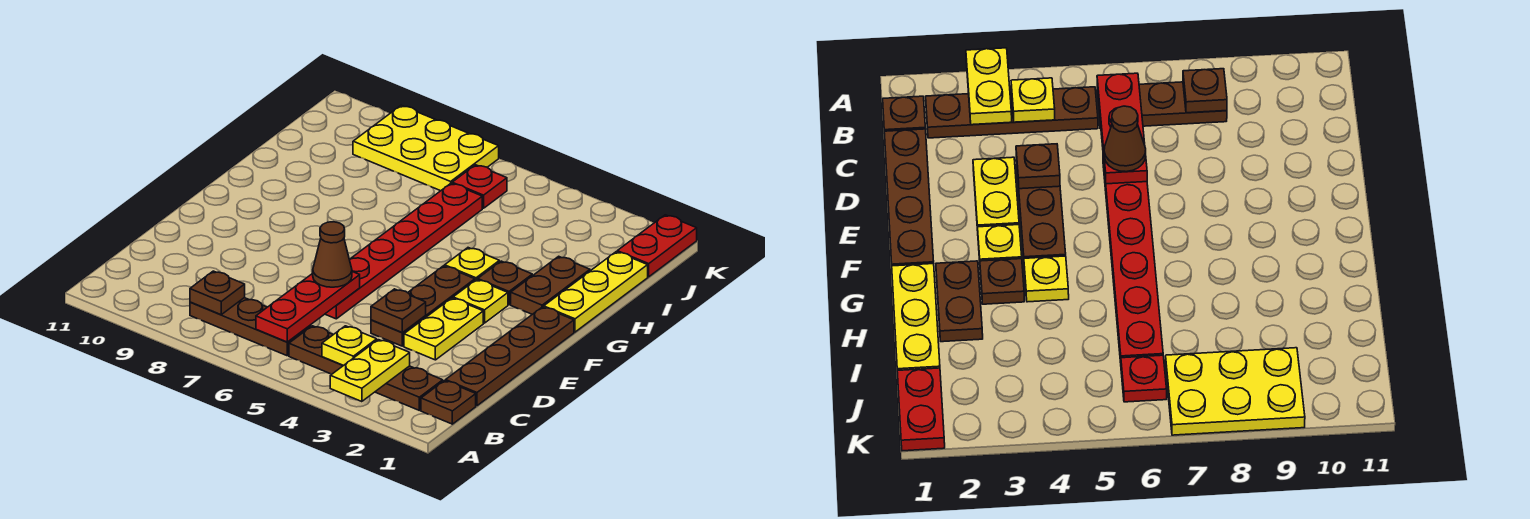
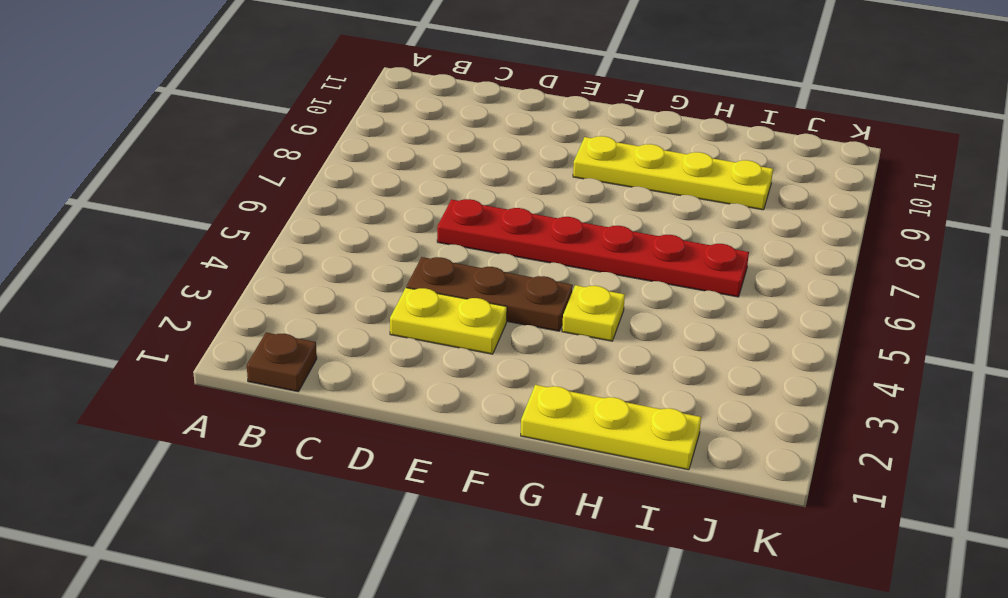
yellow 1x4 plate [573,136,773,210] -> none
none -> brown 1x4 plate [289,326,443,410]
none -> brown 1x3 plate [190,298,311,356]
none -> brown 1x4 plate [446,307,574,406]

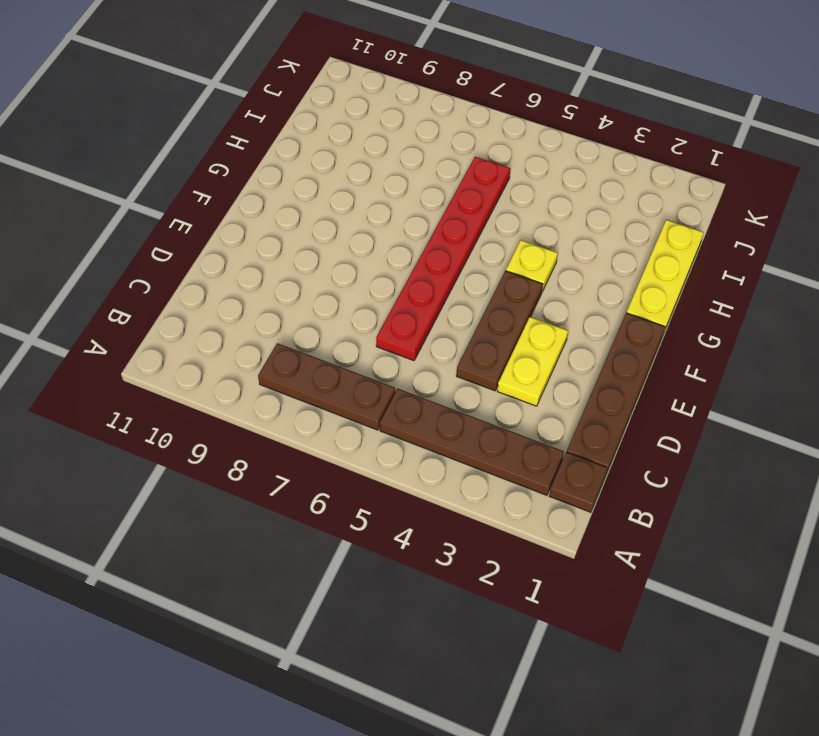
none -> yellow 1x1 plate [453,280,508,323]
none -> brown 1x2 plate [511,256,590,314]
none -> brown 1x1 plate [478,261,532,305]

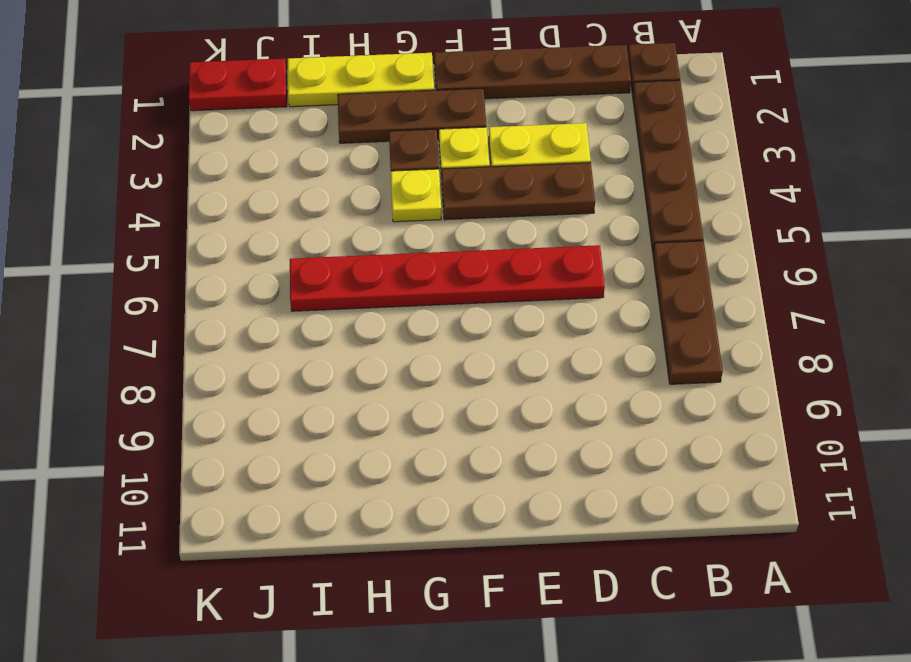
brown 1x3 plate [338,88,486,143] -> brown 1x2 plate [511,256,590,314]
none -> red 1x1 plate [452,165,507,208]
none -> yellow 2x3 plate [353,105,499,191]
none -> yellow 1x2 plate [330,340,410,402]

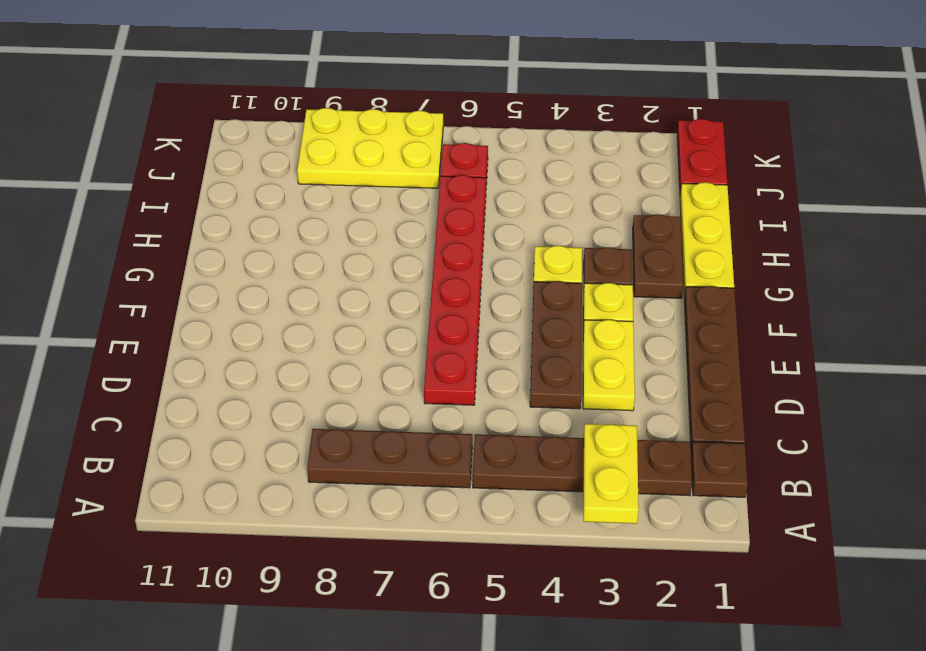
none -> yellow 1x1 plate [322,326,377,365]
none -> red 1x3 plate [256,272,360,342]
none -> brown 1x1 plate [190,271,245,315]

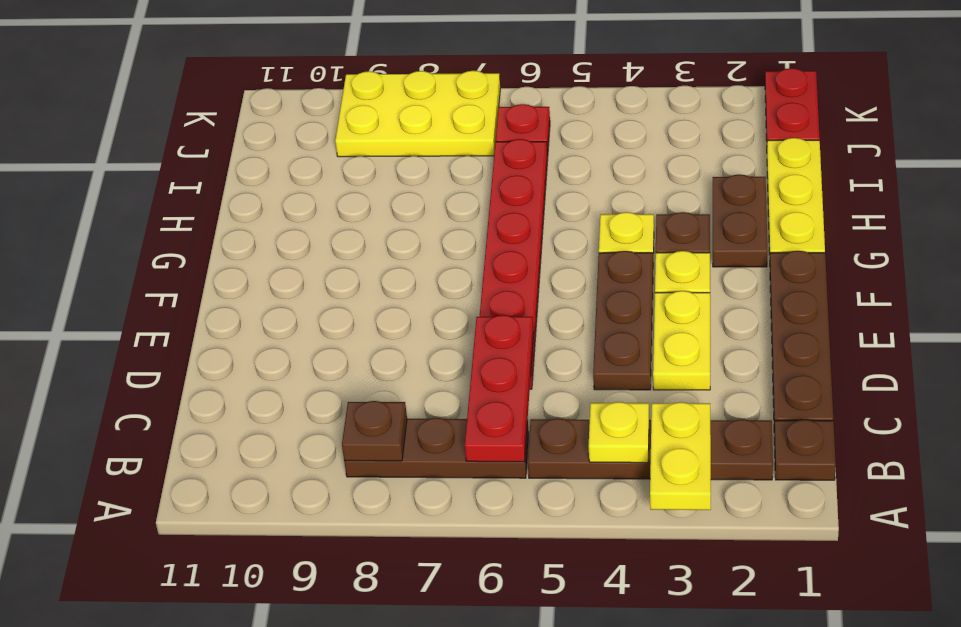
none -> brown 1x1 plate [371,289,426,332]
none -> brown 1x1 cone [313,222,352,287]

